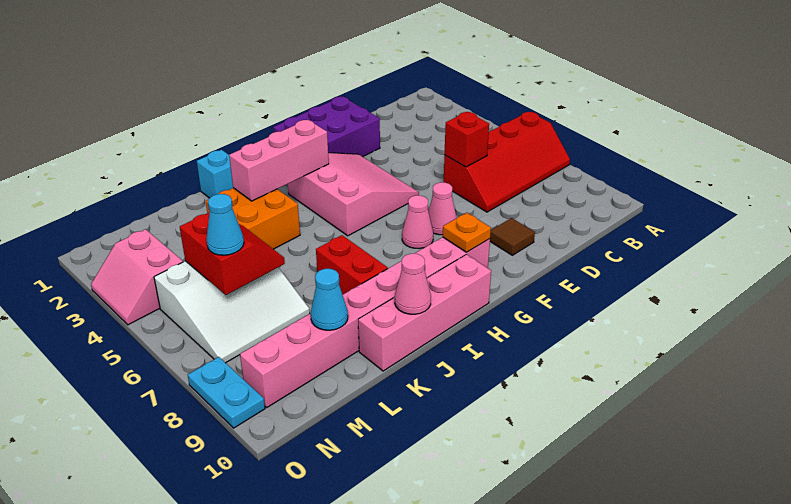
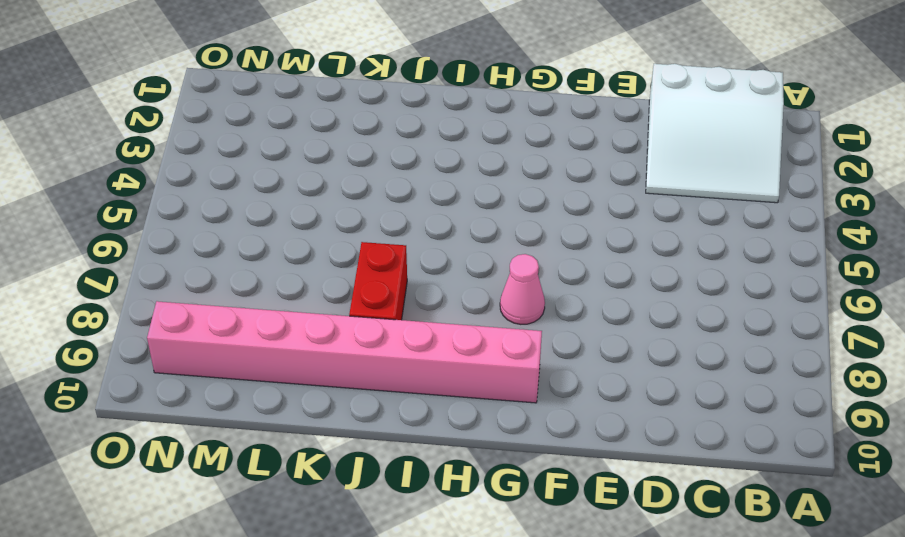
white 3x3 slope [646,64,784,203] -> white 3x3 slope moved to [154,261,310,363]
none -> red 2x4 slope [444,112,570,212]
none -> purple 2x3 brick [273,96,380,157]
none -> brown 1x1 tile [490,218,535,255]

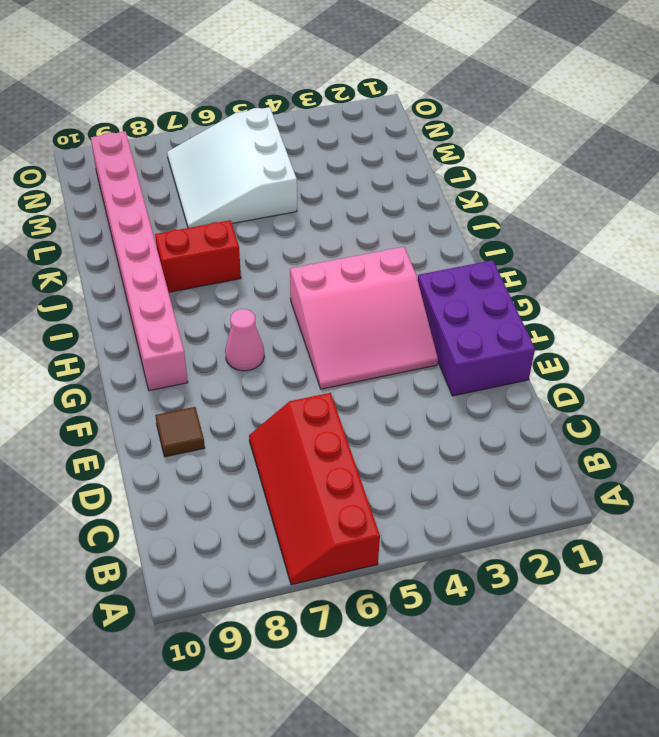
none -> pink 1x1 cone [428,182,457,235]
none -> pink 1x4 brick [358,254,491,371]
none -> cyan 1x1 brick [197,150,233,198]

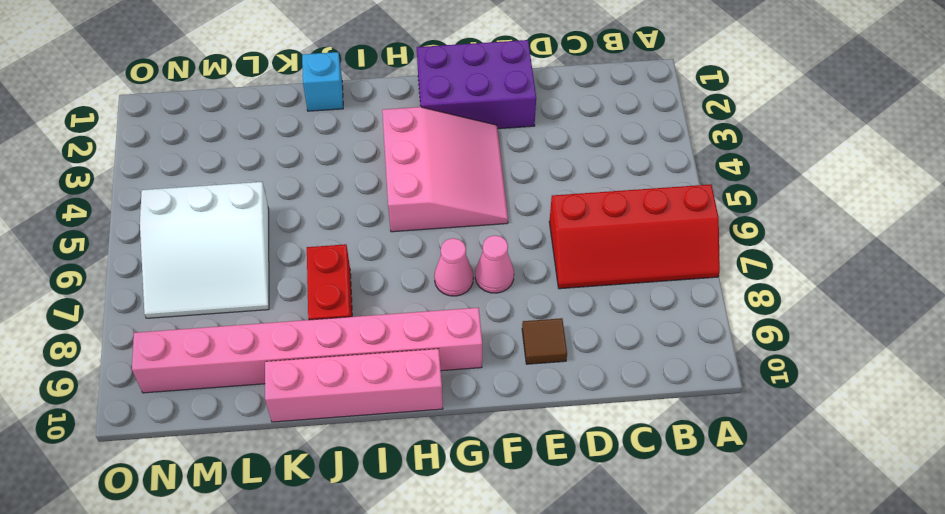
none -> orange 2x2 brick [206,188,300,249]
none -> pink 2x2 slope [91,229,183,325]
none -> cyan 1x2 plate [188,357,265,428]

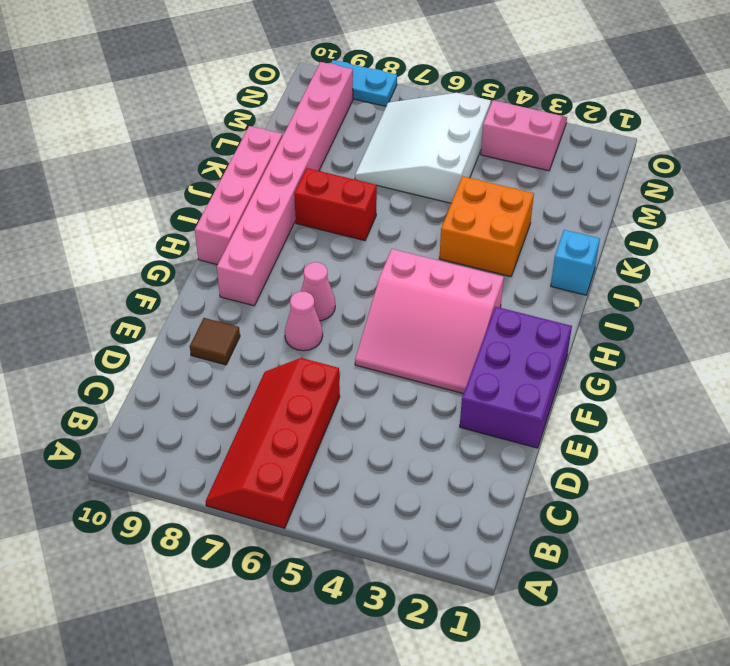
none -> red 1x1 brick [444,112,489,167]
none -> orange 1x1 plate [443,213,491,252]
none -> pink 1x3 brick [229,120,329,201]

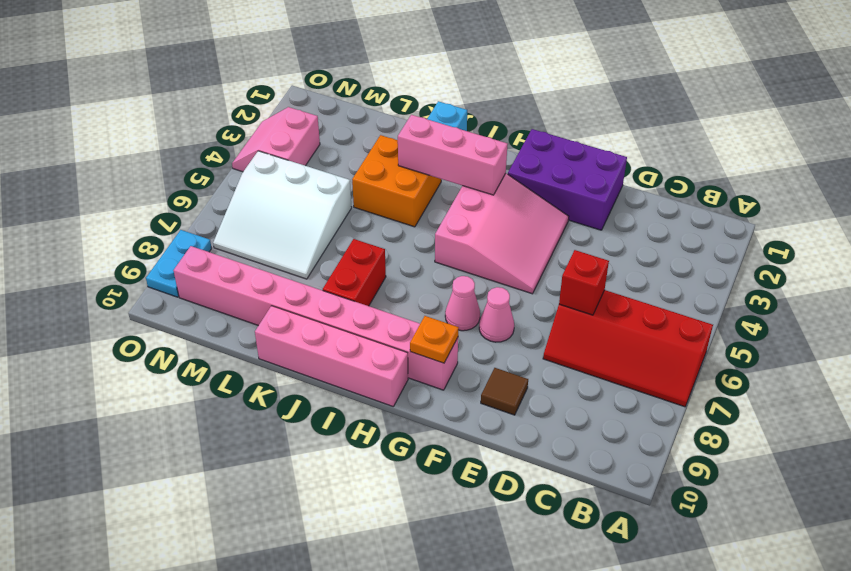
none -> pink 1x1 cone [395,254,431,314]
none -> red 2x2 slope [180,213,285,295]
none -> cyan 1x1 cone [311,269,348,330]

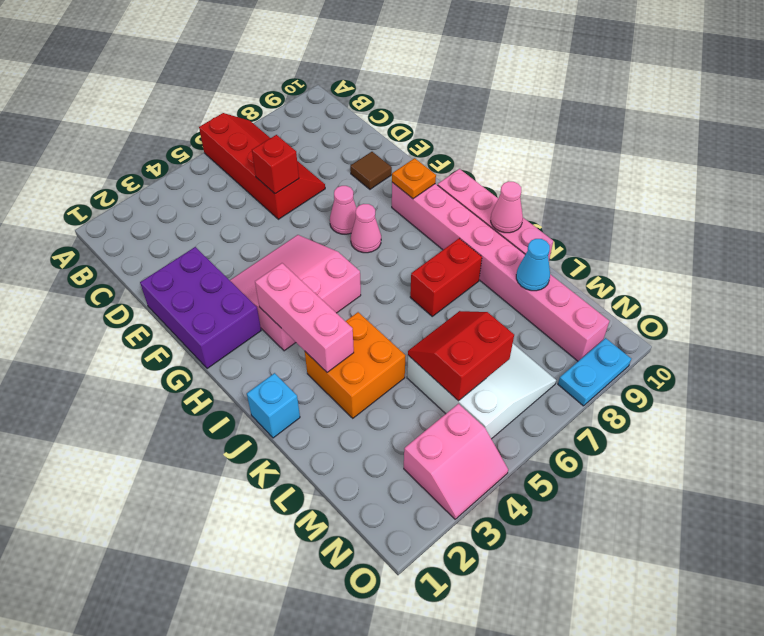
none -> cyan 1x1 cone [206,194,244,255]

